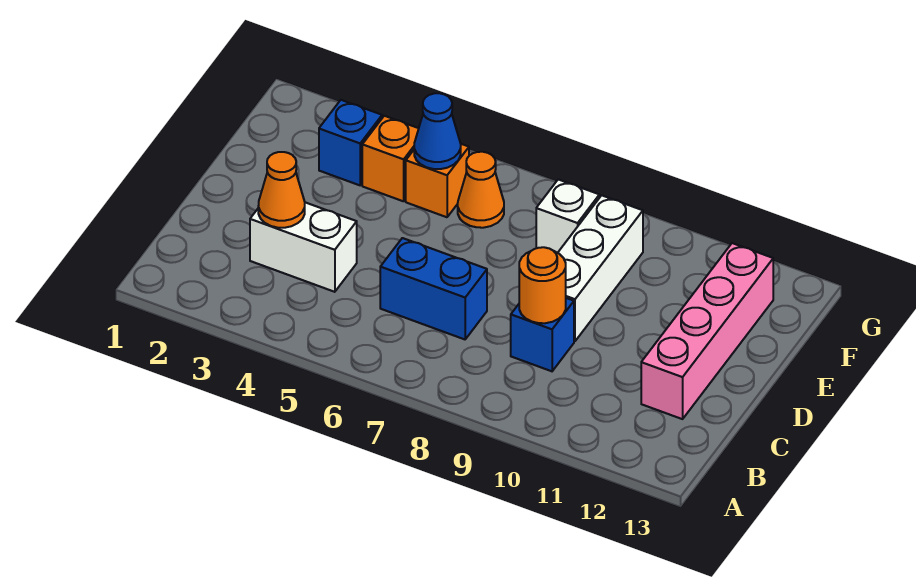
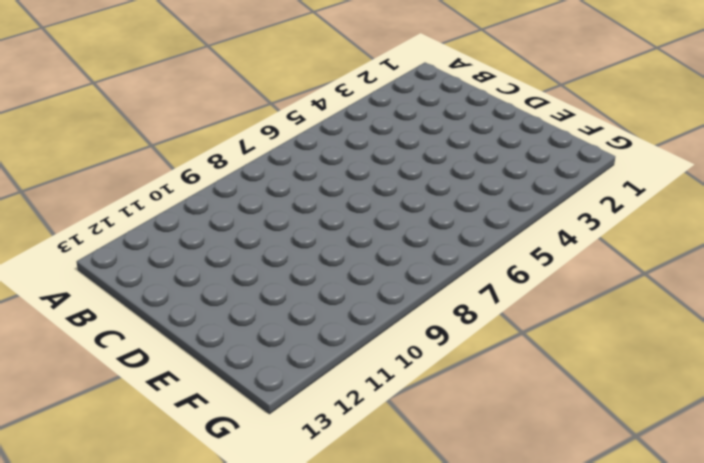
none -> white 1x2 brick [250,202,357,292]
none -> blue 1x2 brick [380,238,487,339]
none -> blue 1x1 brick [511,298,574,371]

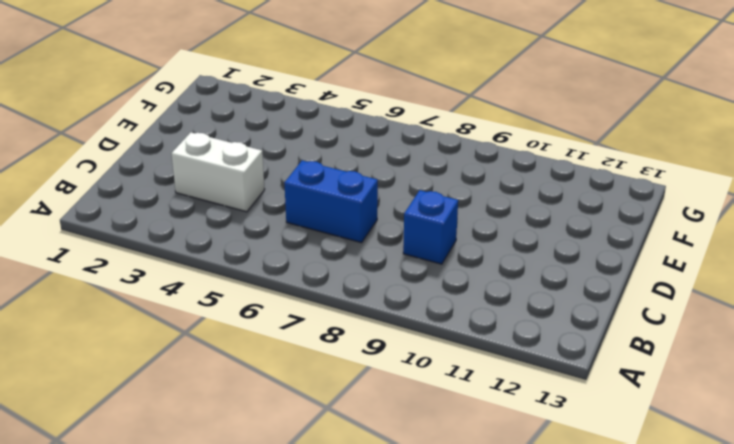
none -> pink 1x4 brick [641,243,773,419]
none -> white 1x3 brick [558,195,643,341]
none -> blue 1x1 brick [319,100,382,185]

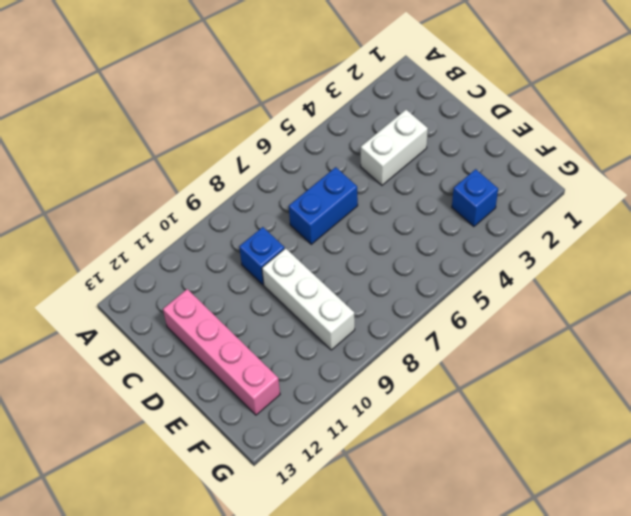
none -> orange 1x1 brick [362,116,419,201]
none -> orange 1x1 brick [406,144,469,217]
none -> orange 1x1 cone [458,152,504,228]

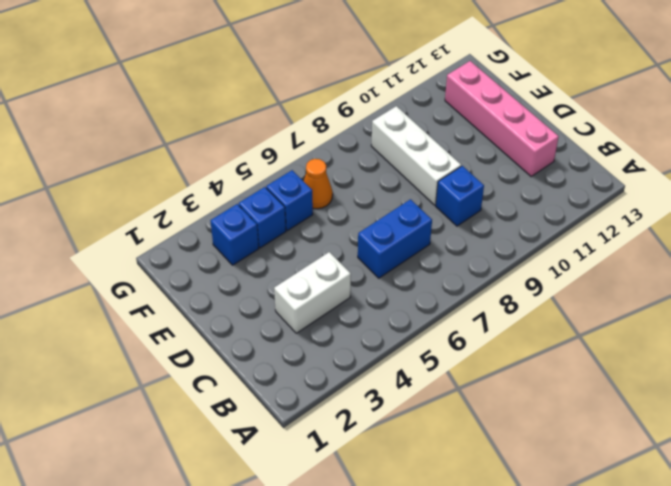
blue 1x1 brick [239,187,286,248] -> orange 1x1 brick [362,116,419,201]
blue 1x1 brick [266,170,313,231] -> orange 1x1 brick [406,144,469,217]
none -> white 1x1 brick [536,179,599,253]
none -> orange 1x1 cone [258,152,305,228]
none -> orange 1x1 round brick [519,247,566,323]

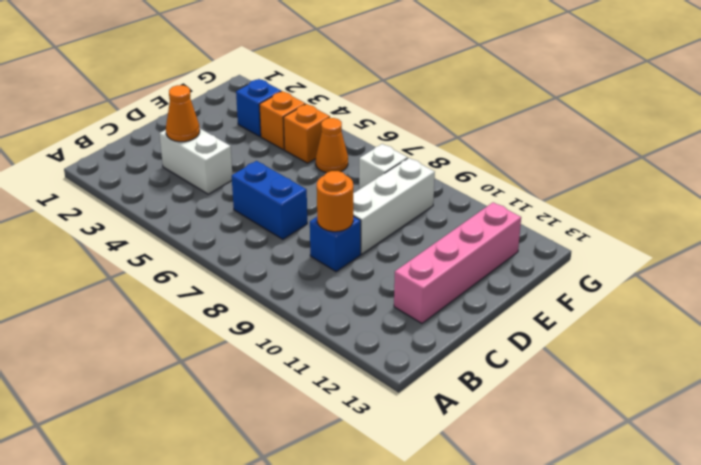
none -> blue 1x1 cone [414,93,461,169]

